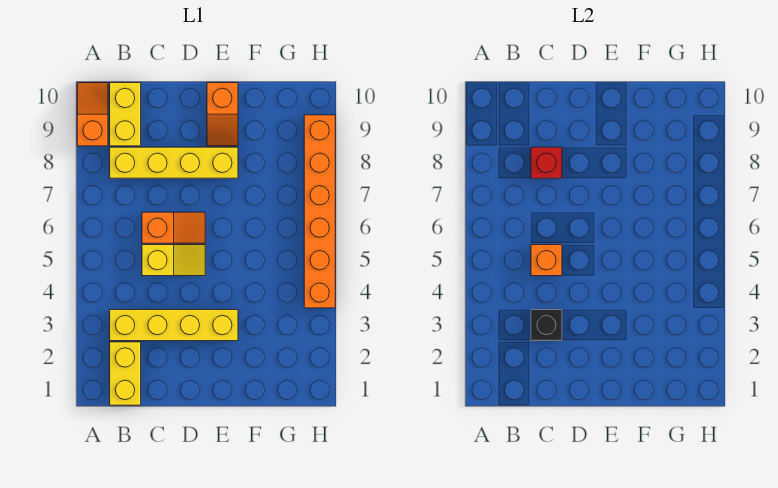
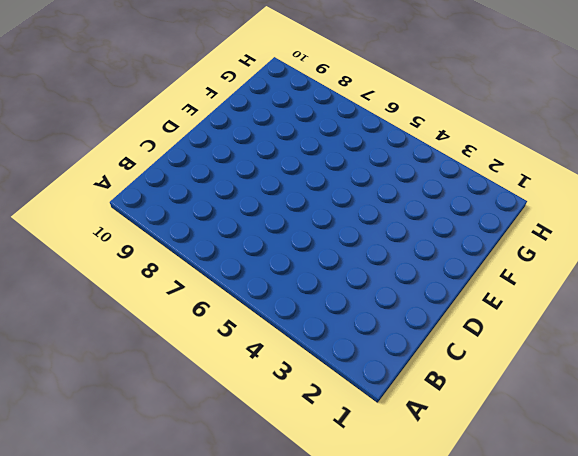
none -> orange 1x2 slope [77,83,108,146]
none -> yellow 1x2 brick [110,342,141,405]
none -> yellow 1x4 brick [110,310,238,341]

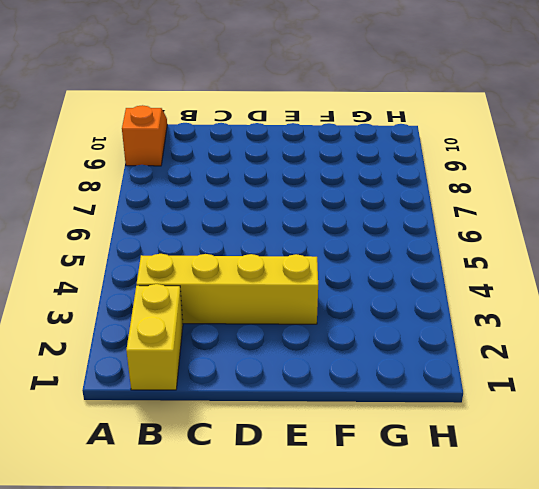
none -> yellow 1x4 brick [110,147,238,178]
none -> yellow 1x2 brick [110,83,141,146]
none -> yellow 1x2 slope [142,245,205,276]

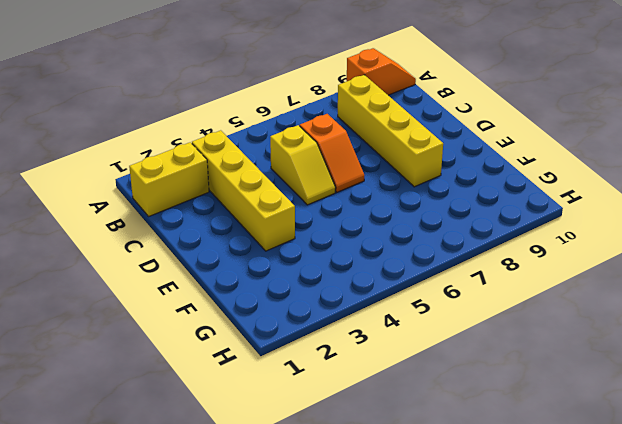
none -> yellow 1x2 brick [110,83,141,146]
none -> orange 1x2 slope [207,83,238,146]
none -> orange 1x6 brick [304,115,335,308]

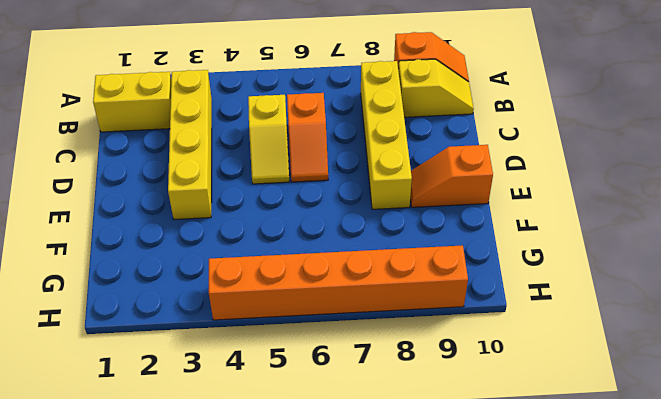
yellow 1x2 slope [398,59,474,117] -> yellow 1x2 brick [110,83,141,146]
none -> black 1x1 brick [531,310,562,341]
none -> orange 1x1 brick [531,245,562,276]
none -> red 1x1 brick [531,147,562,178]

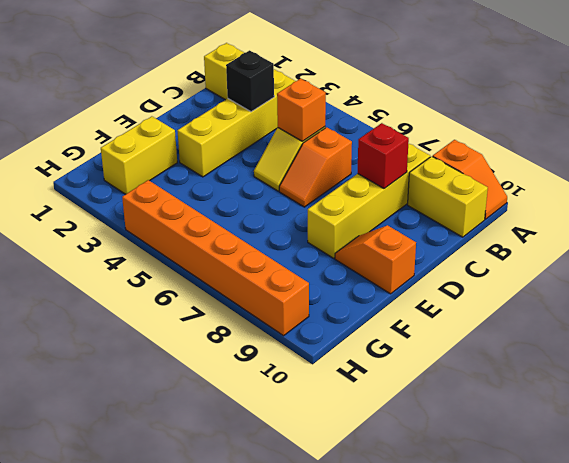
yellow 1x2 brick [101,116,177,194] -> none

